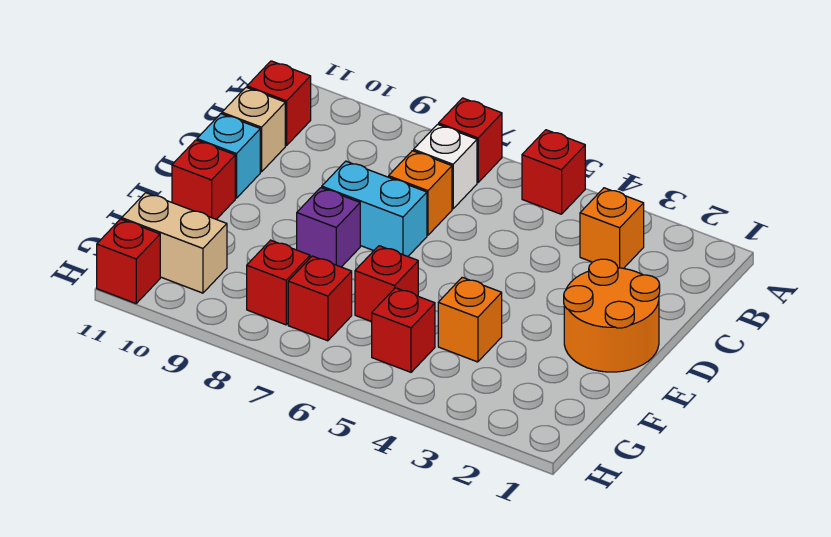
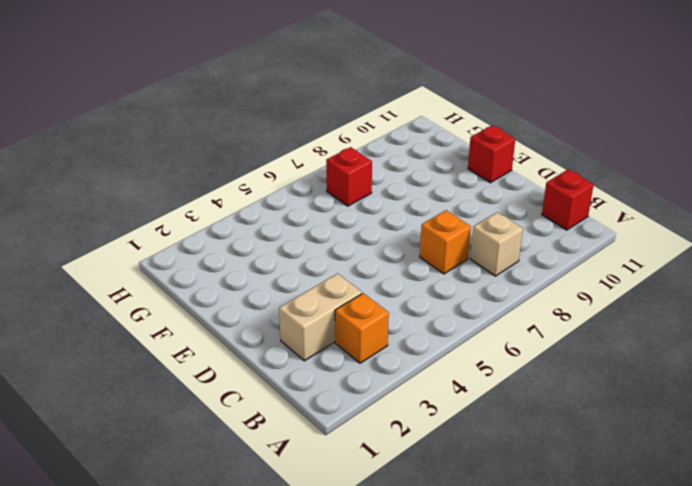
tan 1x1 brick [470,212,523,276] -> tan 1x1 brick moved to [222,87,285,172]
tan 1x2 brick [279,274,362,361] -> tan 1x2 brick moved to [122,193,227,293]
none -> red 1x1 brick [522,130,585,214]
none -> red 1x1 brick [439,98,502,182]
none -> white 1x1 brick [414,124,477,209]

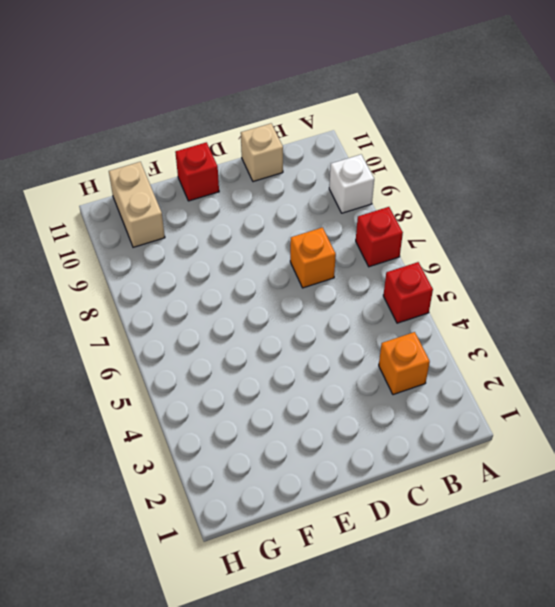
white 1x1 brick [329,155,374,213] -> white 1x1 brick moved to [414,124,477,209]
none -> red 1x1 brick [247,61,311,145]
none -> orange 2x2 round brick [564,259,660,372]
none -> cyan 1x2 brick [322,161,427,256]

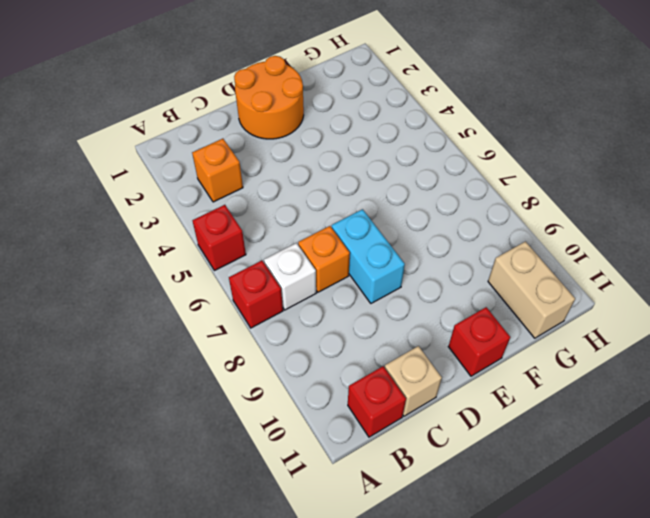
none -> cyan 1x1 brick [197,114,260,198]
none -> purple 1x1 brick [297,188,360,267]
none -> orange 1x1 brick [438,277,502,362]

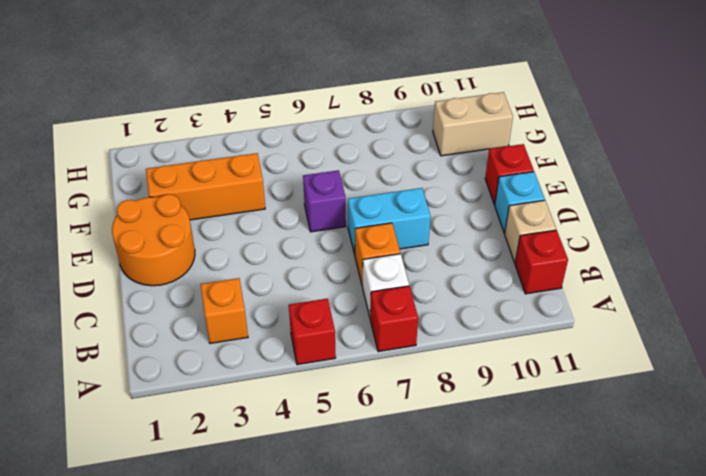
purple 1x1 brick [303,170,346,232] -> purple 1x1 brick moved to [297,188,360,267]
orange 1x3 brick [146,153,265,220] -> orange 1x1 brick [438,277,502,362]
none -> red 1x1 brick [355,246,418,322]
none -> red 1x1 brick [372,288,435,372]
none -> red 1x1 brick [288,256,352,341]

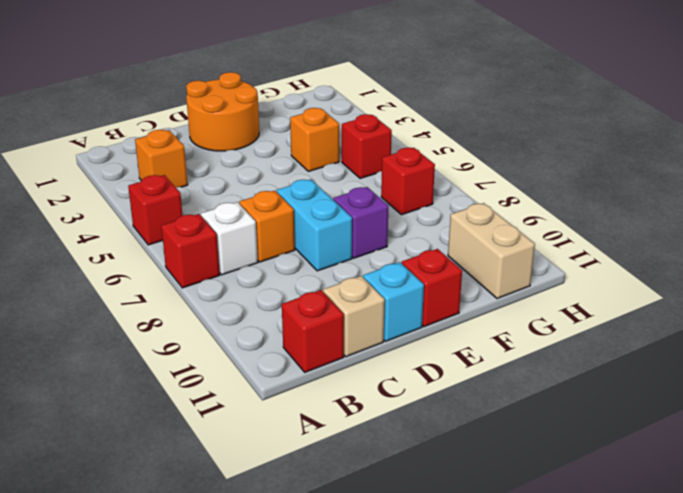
none -> red 1x1 brick [355,246,418,322]
none -> red 1x1 brick [247,240,310,325]
none -> red 1x1 brick [97,219,160,303]

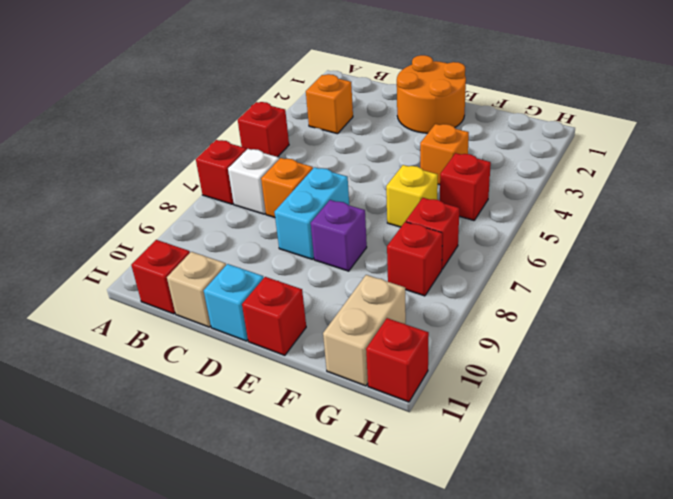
yellow 1x1 brick [386,165,438,227] -> red 1x1 brick [355,246,418,322]

